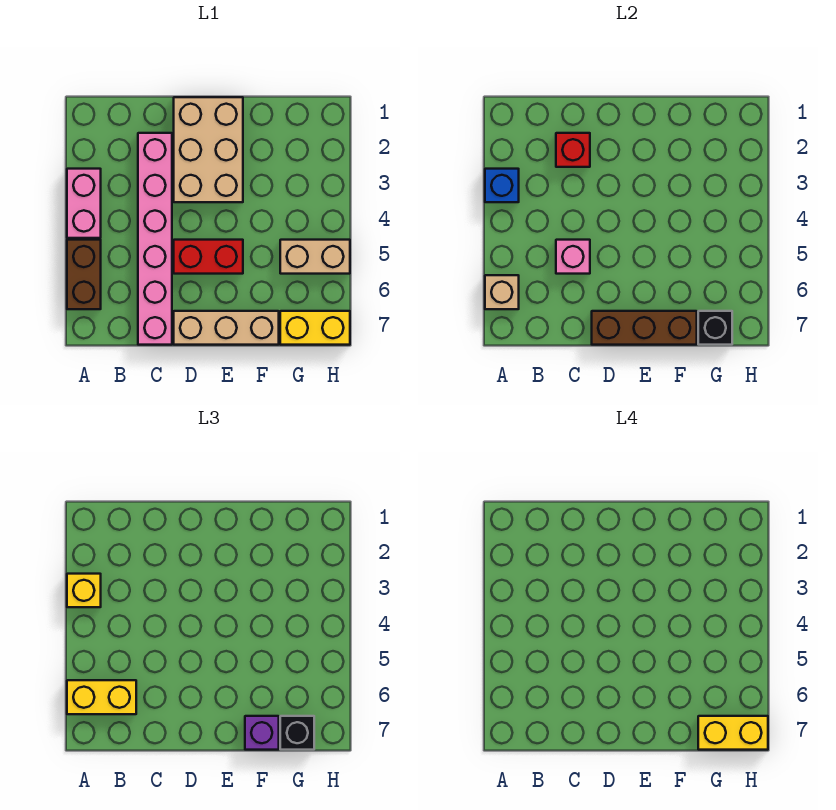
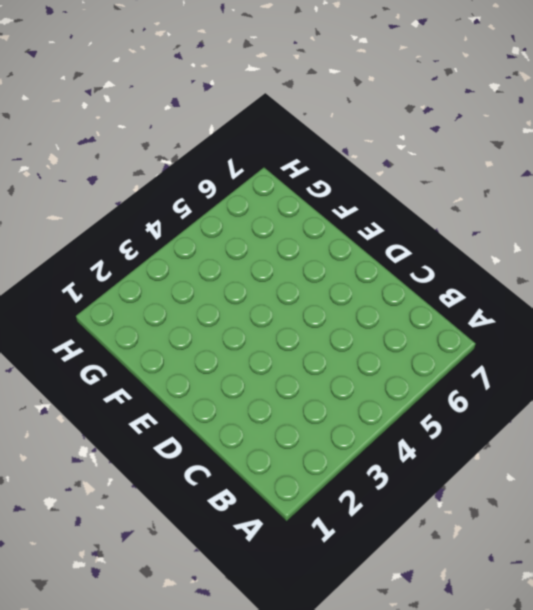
none -> pink 1x2 brick [67,169,101,238]
none -> brown 1x2 brick [67,240,101,309]
none -> pink 1x6 brick [138,133,172,345]

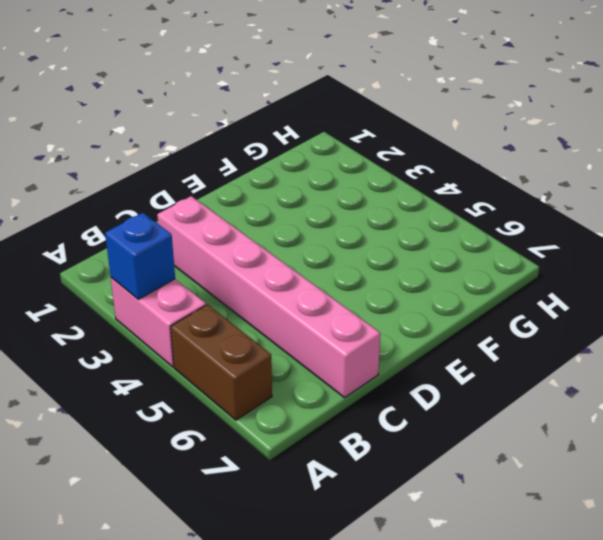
none -> tan 2x3 brick [174,97,243,202]
none -> red 1x2 brick [174,240,243,274]
none -> tan 1x3 brick [174,311,279,345]

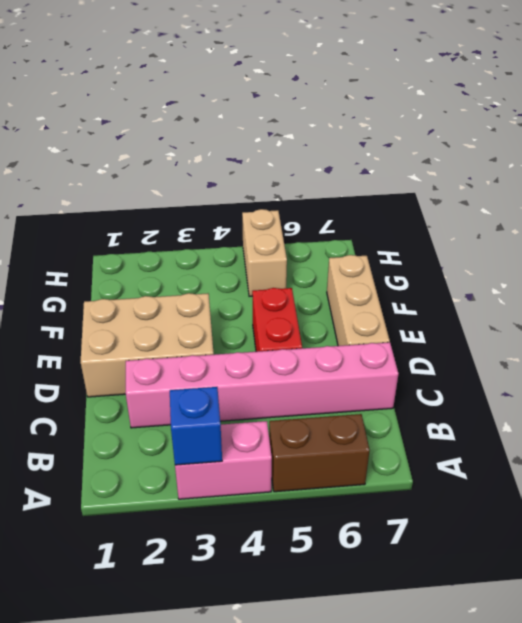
none -> yellow 1x2 brick [280,311,350,345]
none -> tan 1x1 brick [485,275,519,309]
none -> red 1x1 brick [556,133,590,167]

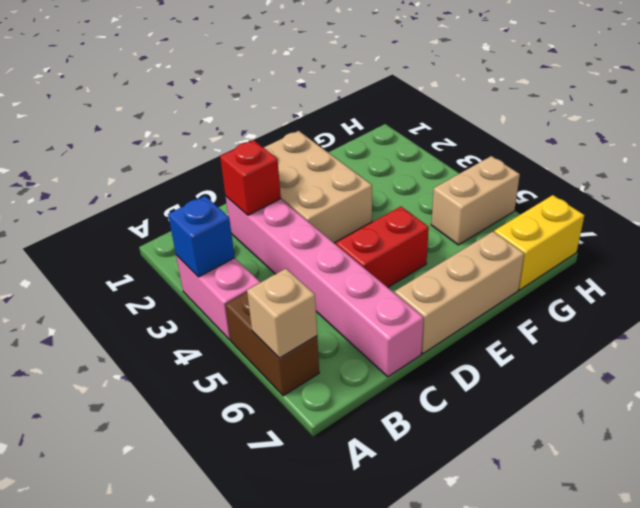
none -> pink 1x1 brick [556,240,590,274]
none -> brown 1x3 brick [592,311,697,345]
none -> black 1x1 brick [698,311,732,345]

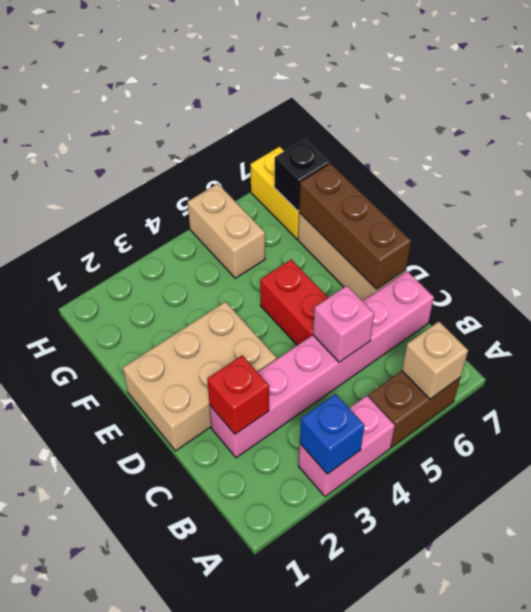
none -> yellow 1x1 brick [67,574,101,607]
none -> yellow 1x2 brick [67,680,136,714]
none -> purple 1x1 brick [245,716,279,750]

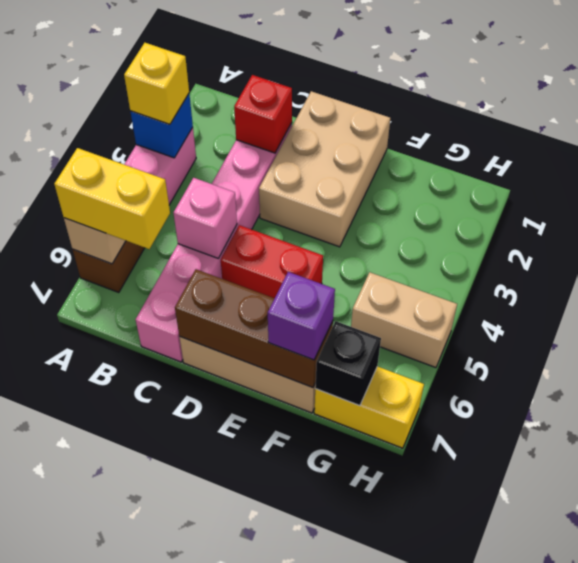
none -> black 1x1 brick [280,716,314,750]
none -> yellow 1x2 brick [698,716,768,750]

